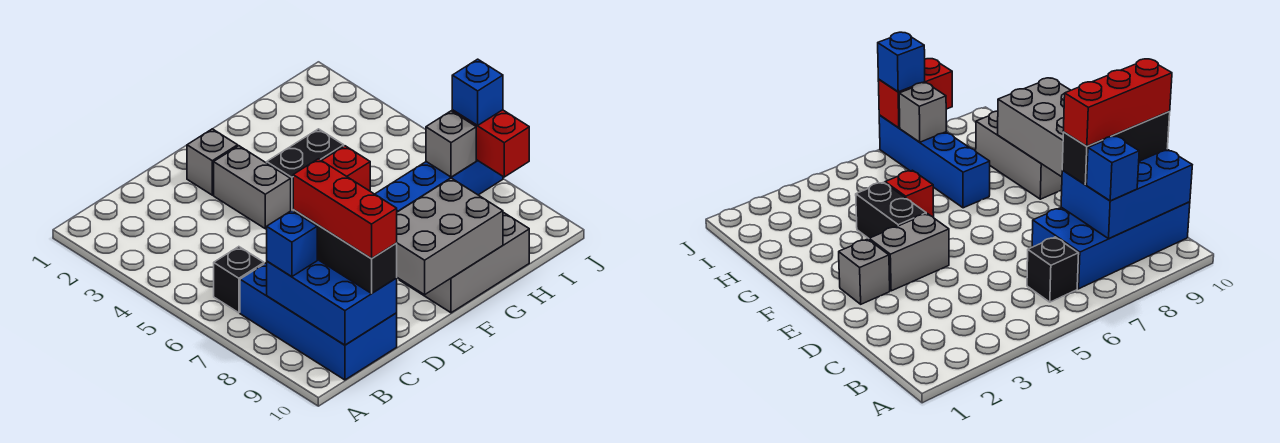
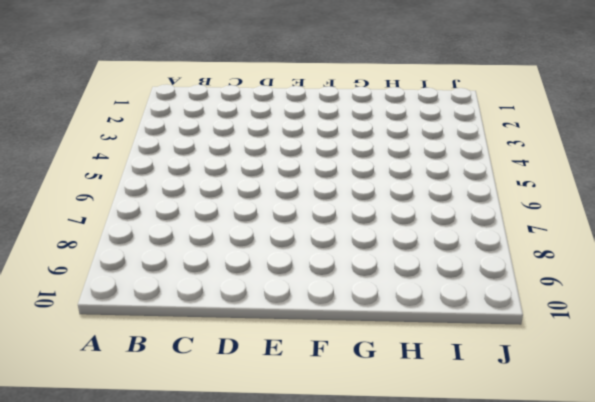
none -> black 1x1 brick [214,247,264,313]
none -> blue 2x4 brick [240,263,397,380]
none -> grey 1x1 brick [187,129,238,195]

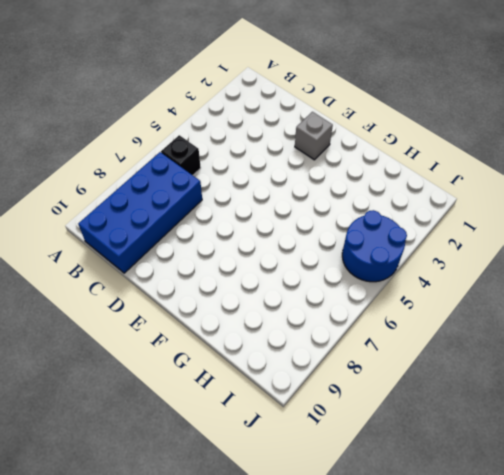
blue 2x2 round brick [342,210,407,282] -> none
none -> grey 1x2 brick [214,146,291,229]
none -> black 1x2 brick [267,129,344,211]
none -> grey 2x3 brick [399,212,529,313]

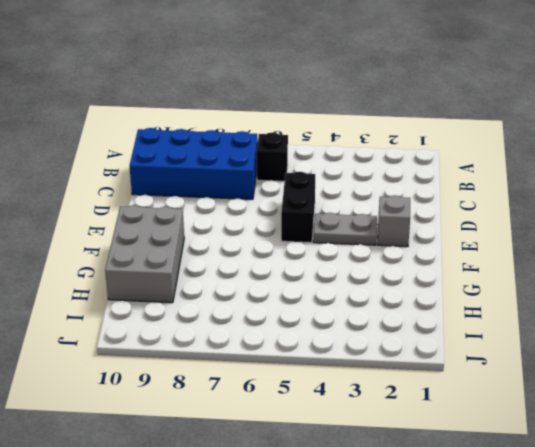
black 1x2 brick [281,172,315,243] -> black 1x2 brick moved to [267,129,344,211]
grey 1x2 plate [313,213,377,245] -> grey 1x2 brick [214,146,291,229]
none -> red 1x1 brick [322,146,370,191]
none -> blue 1x4 brick [375,160,503,212]
none -> blue 2x3 brick [267,259,397,345]

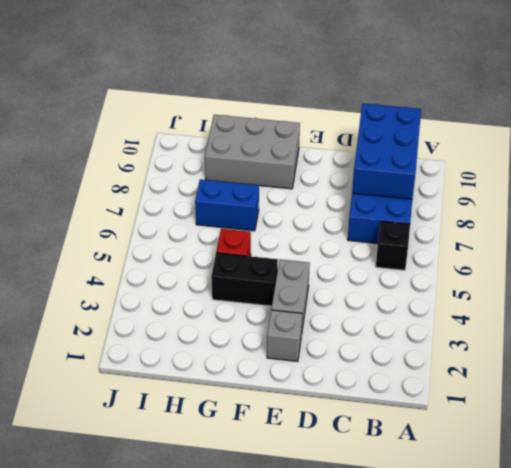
blue 1x2 brick [195,179,259,231] -> blue 1x4 brick [375,160,503,212]
none -> grey 2x3 brick [397,178,503,295]
none -> grey 1x1 brick [426,111,476,177]
none -> red 1x2 brick [452,110,529,177]

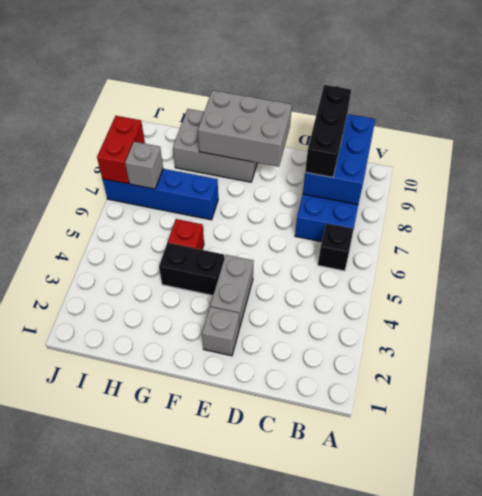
none -> blue 1x1 brick [267,211,317,277]
none -> blue 1x1 brick [452,59,503,125]
none -> red 1x3 brick [293,159,397,259]

